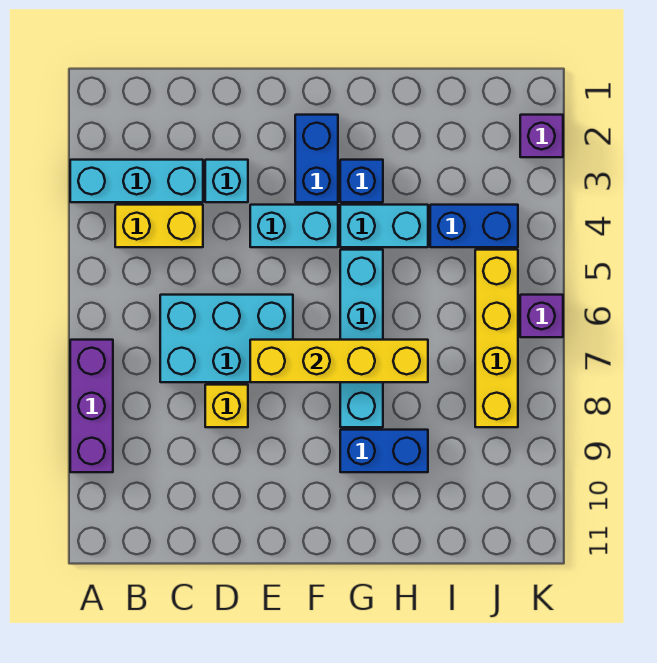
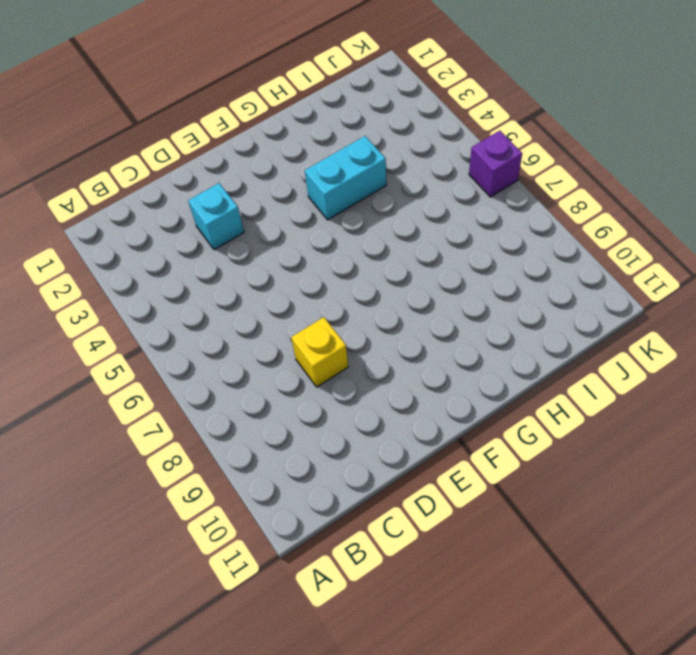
none -> cyan 1x3 brick [70,160,203,202]
none -> purple 1x3 brick [70,340,113,472]
none -> yellow 1x2 brick [115,205,203,247]

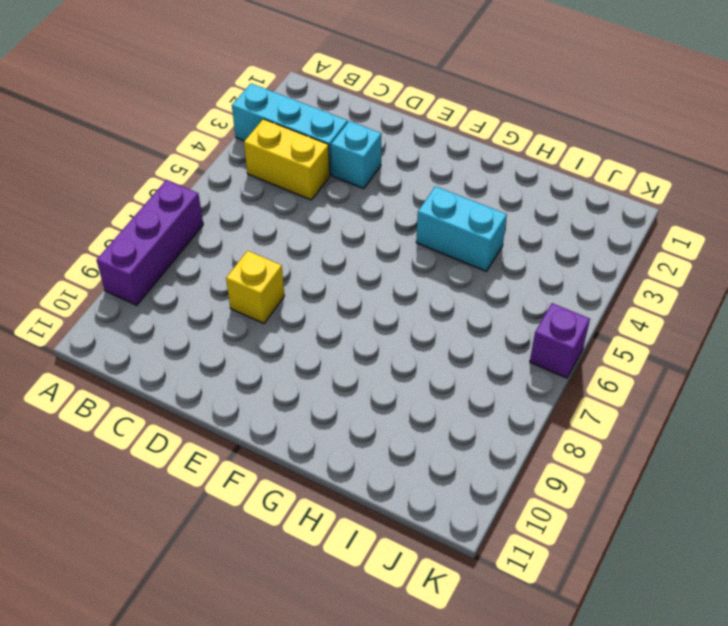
none -> cyan 2x3 brick [160,295,293,382]
none -> cyan 1x2 brick [250,205,338,247]
none -> blue 1x2 brick [295,115,338,202]

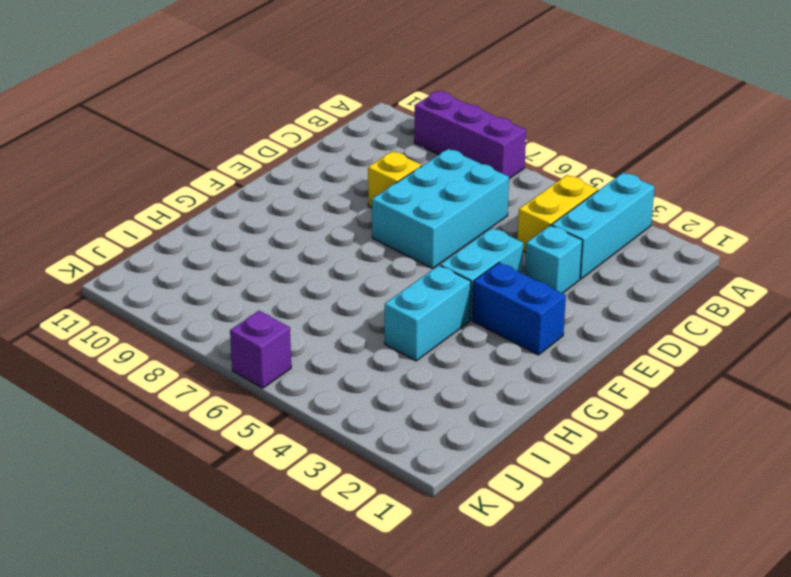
none -> blue 1x1 brick [340,160,383,202]
none -> cyan 1x4 brick [340,250,383,427]
none -> blue 1x2 brick [340,430,428,472]

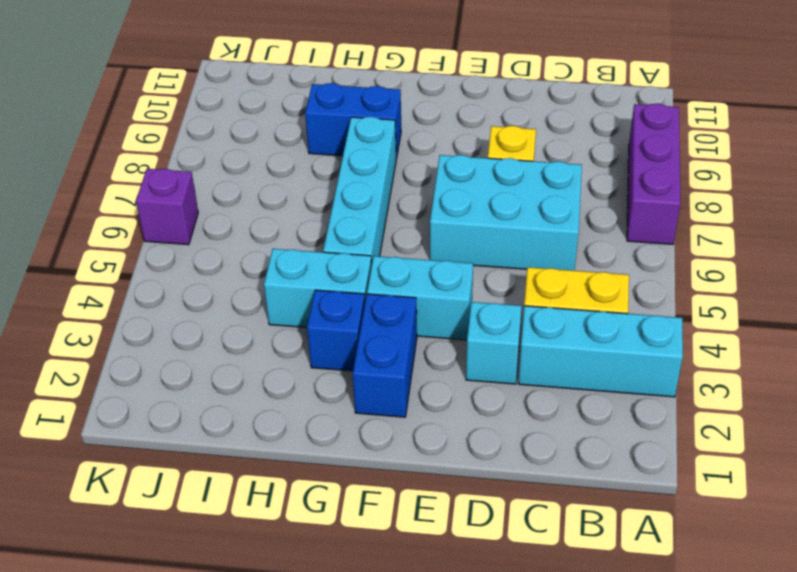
none -> blue 1x2 brick [430,205,518,247]
none -> yellow 1x4 brick [475,250,518,427]
none -> purple 1x1 brick [520,115,563,157]

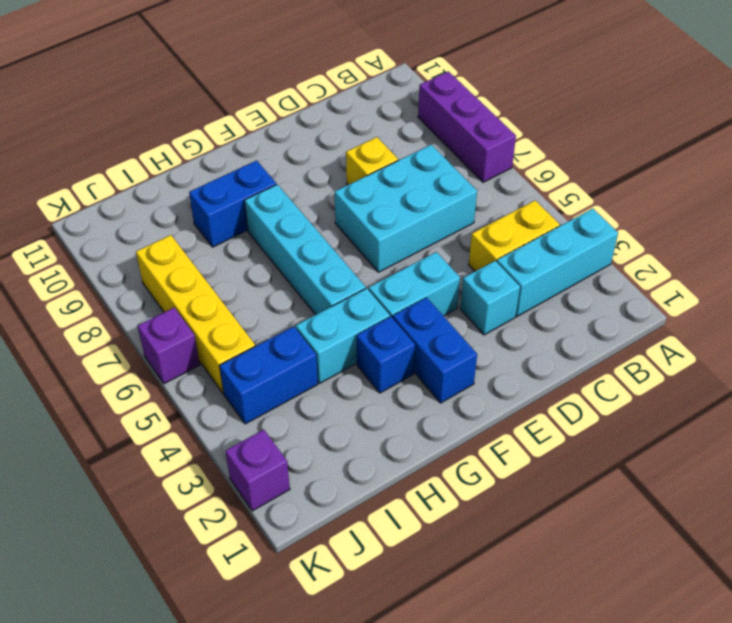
none -> yellow 1x4 brick [250,340,428,382]

